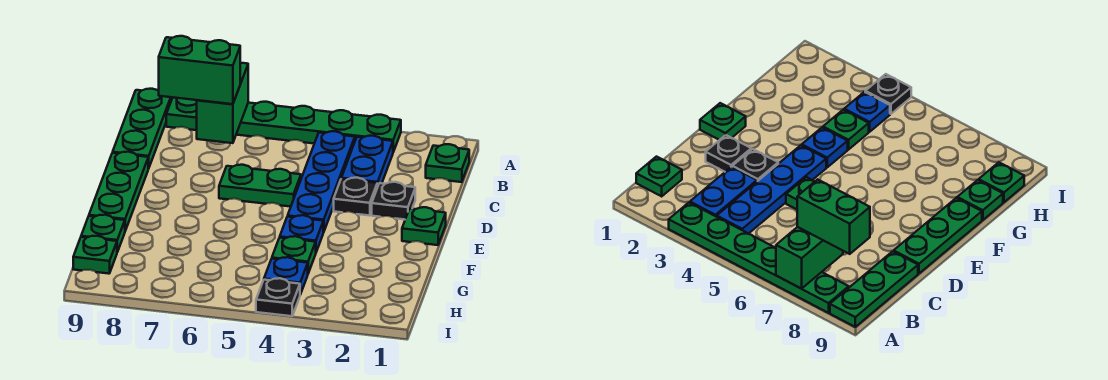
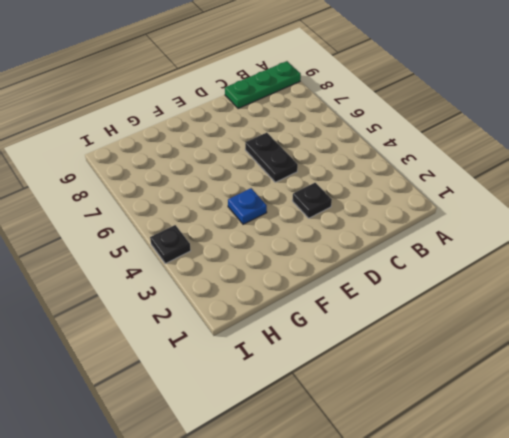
black 1x2 plate [245,133,298,182] -> green 1x2 plate [219,165,301,207]
none -> green 1x6 plate [166,97,401,152]
none -> green 1x1 plate [426,144,469,182]
none -> blue 1x2 plate [341,136,393,187]

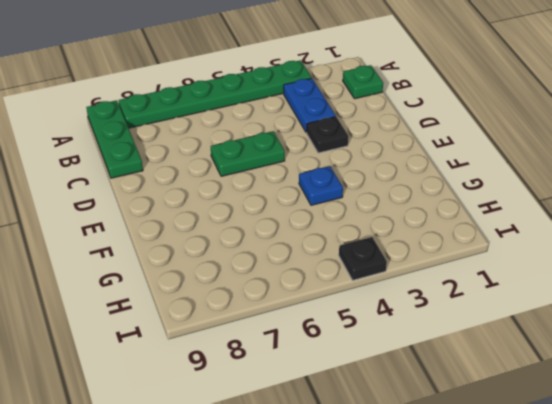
none -> blue 1x4 plate [288,131,355,232]
none -> black 1x1 plate [372,182,415,219]
none -> green 1x3 plate [89,152,149,231]

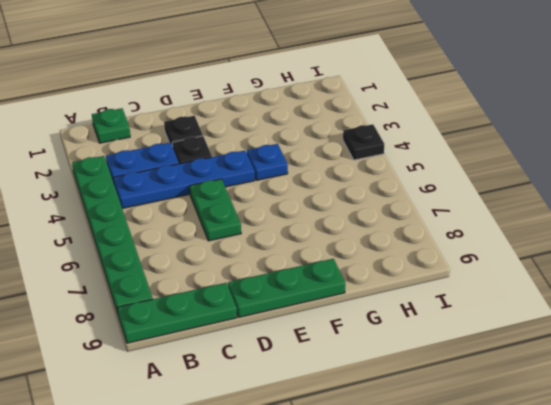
none -> green 1x1 plate [402,207,446,245]
none -> green 1x1 plate [272,236,316,273]
none -> green 1x1 plate [81,215,125,252]

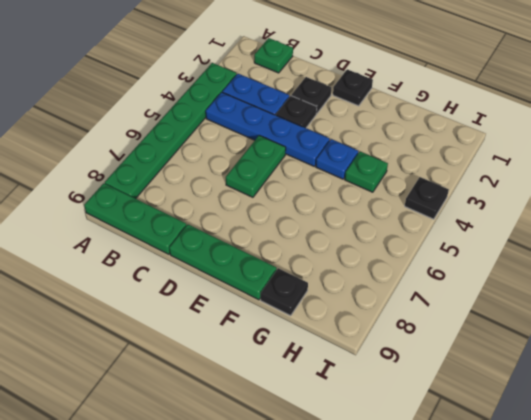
black 1x1 plate [333,69,373,106] -> green 1x1 plate [402,207,446,245]
black 1x1 plate [261,268,308,316] -> green 1x1 plate [81,215,125,252]
none -> blue 1x1 plate [264,257,308,294]
none -> green 1x1 plate [73,236,117,274]
none -> green 1x2 brick [197,63,248,143]

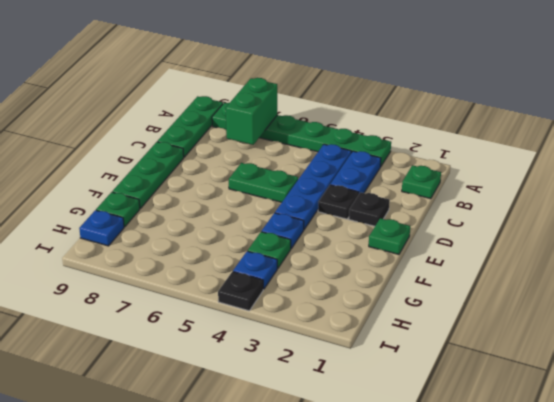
blue 1x1 plate [79,210,124,246] -> green 1x1 plate [73,236,117,274]
none -> green 1x2 brick [159,36,240,104]

